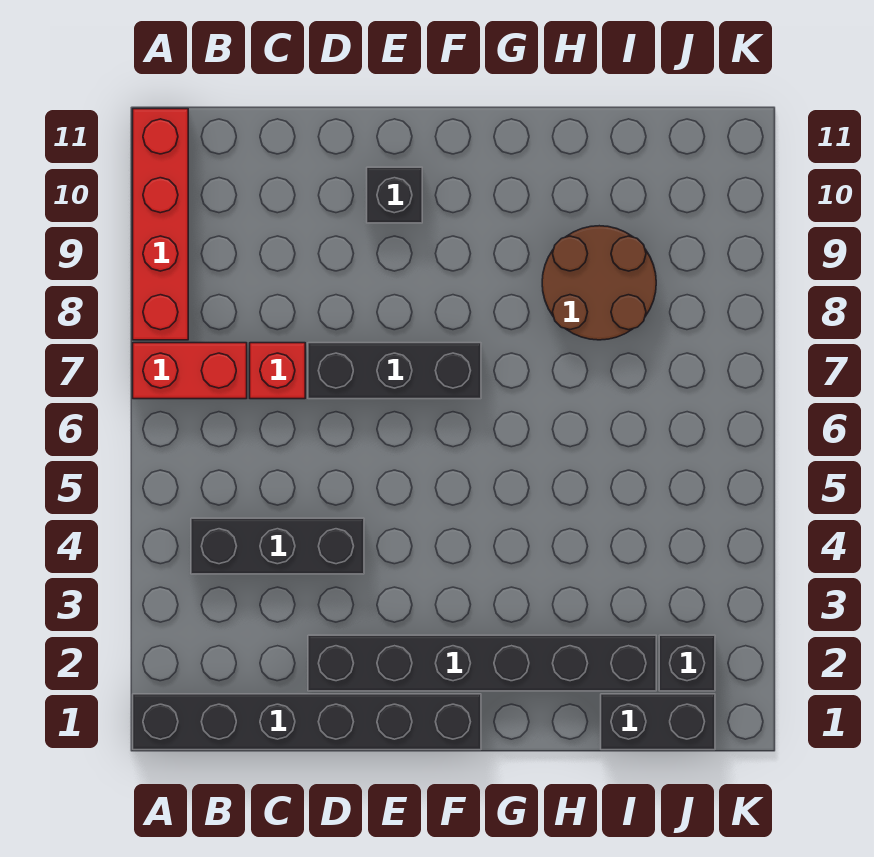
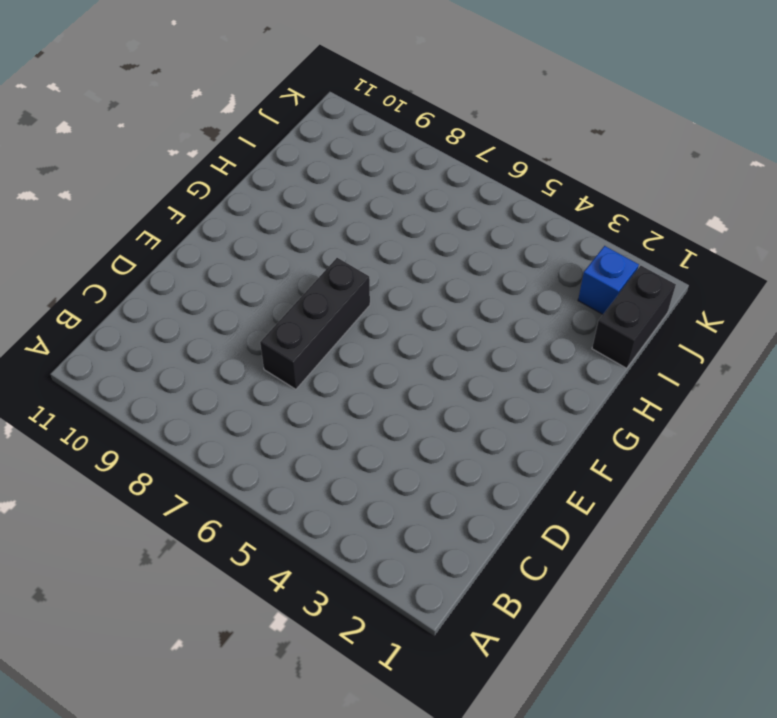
blue 1x1 brick [578,246,639,314] -> black 1x1 brick [659,635,715,691]
none -> black 1x6 brick [133,694,481,750]
none -> red 1x2 brick [133,343,247,399]

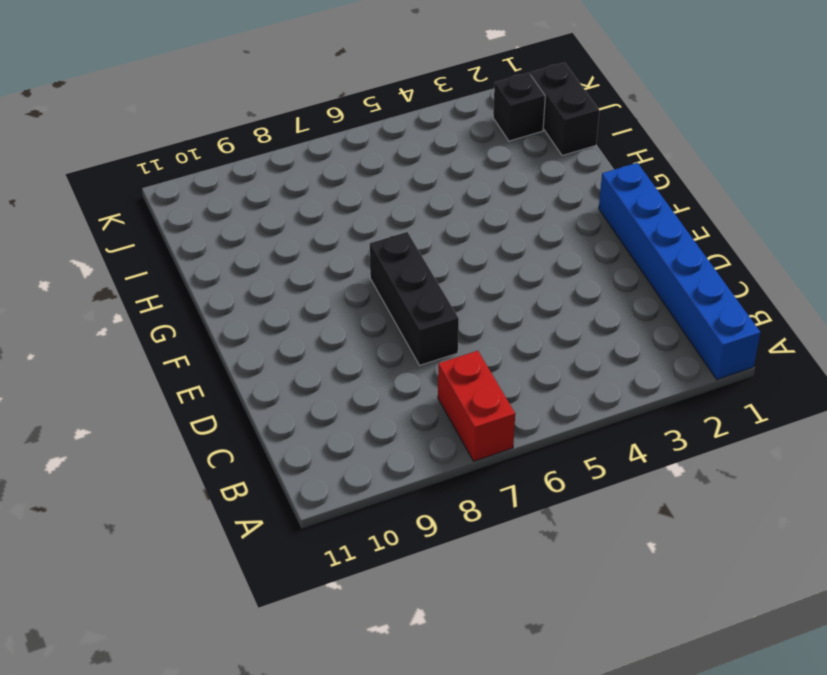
blue 1x6 brick [599,163,760,379] -> black 1x6 brick [133,694,481,750]
none -> red 1x4 brick [133,109,188,340]
none -> black 1x3 brick [191,518,364,574]

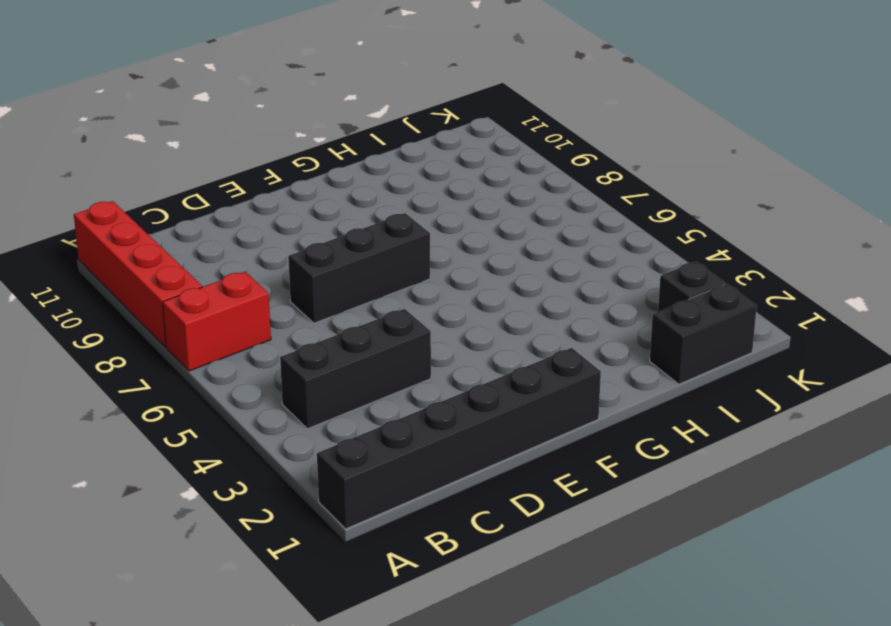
none -> red 1x1 brick [250,343,305,399]
none -> black 1x6 brick [308,635,656,691]

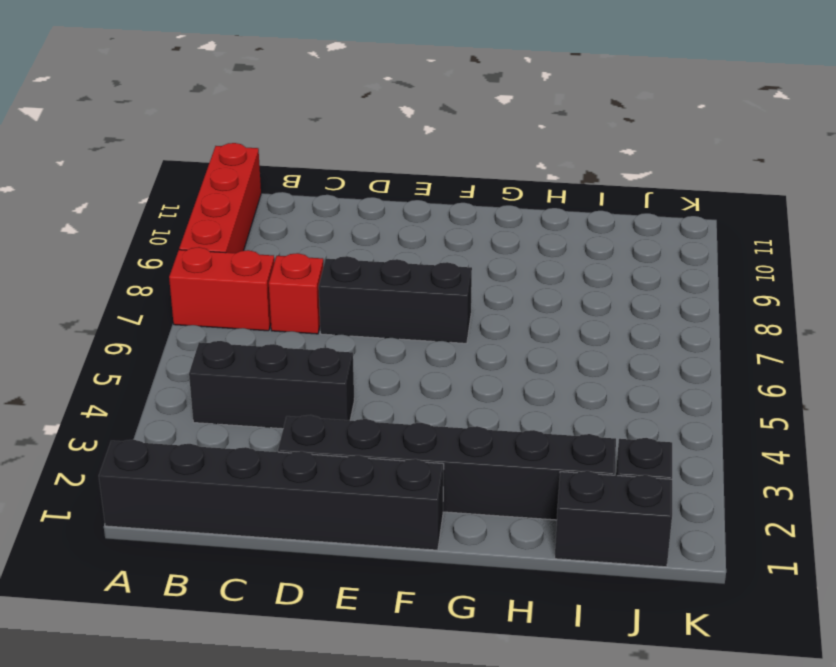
none -> black 1x1 brick [367,167,422,223]
none -> brown 2x2 round brick [542,226,656,340]

